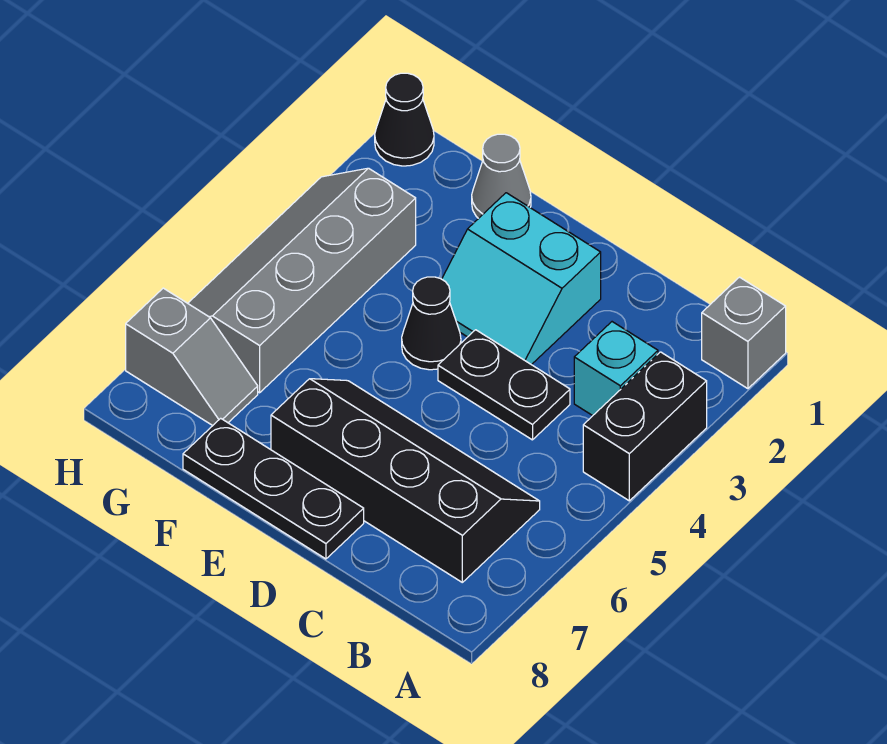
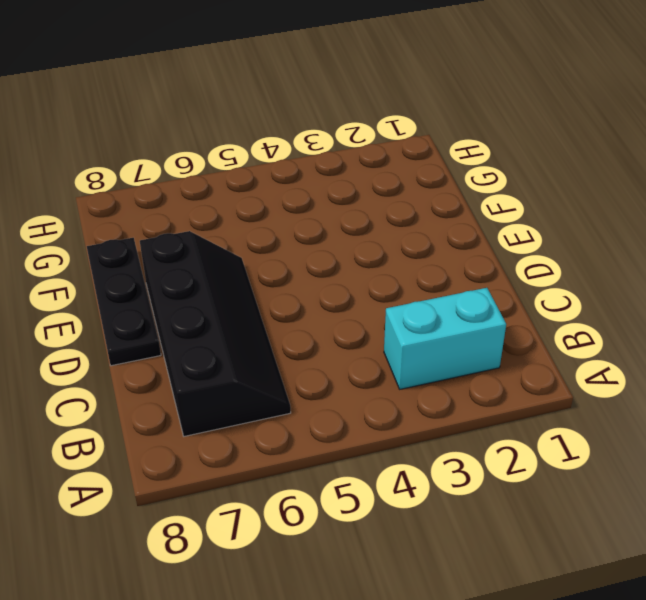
cyan 1x2 brick [384,288,506,389] -> cyan 1x1 brick [574,322,658,416]
none -> grey 1x1 brick [702,277,786,389]
none -> black 1x2 brick [583,352,707,501]
none -> black 1x2 plate [438,330,570,440]

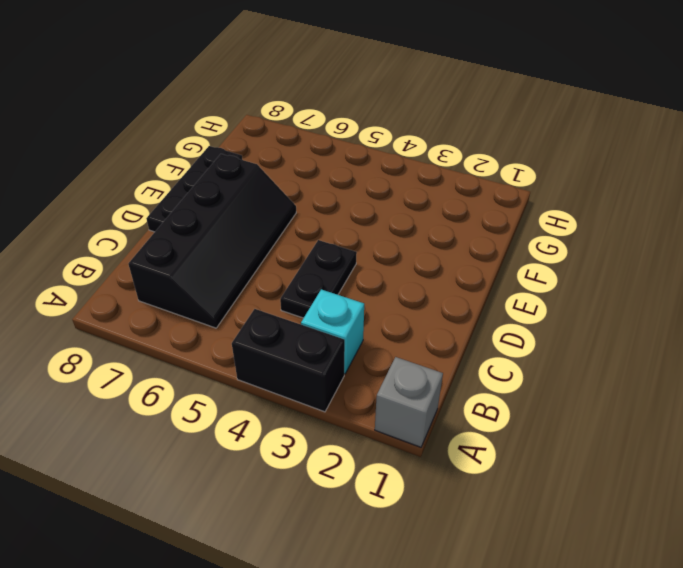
none -> cyan 2x2 slope [442,193,601,365]
none -> black 1x1 cone [402,277,461,370]
none -> grey 1x1 cone [472,134,531,218]

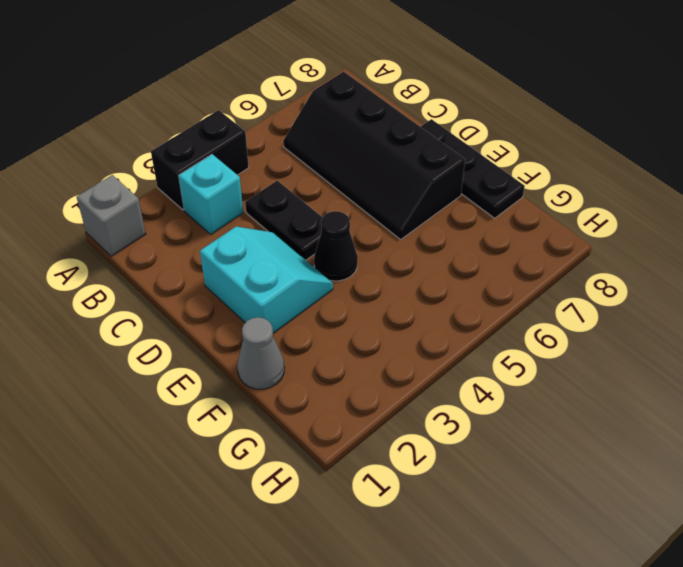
none -> grey 2x4 slope [188,168,416,393]
none -> grey 1x2 slope [126,288,258,426]
none -> black 1x1 cone [375,73,434,166]

